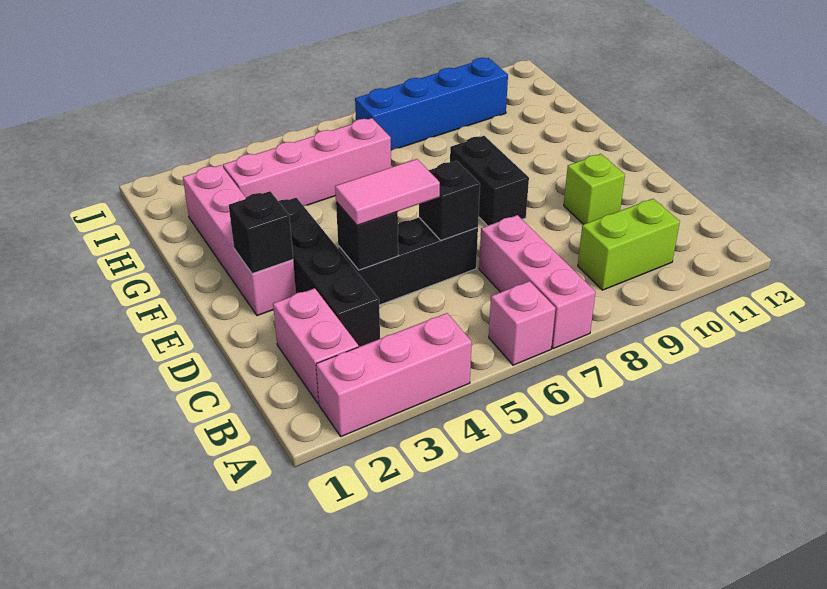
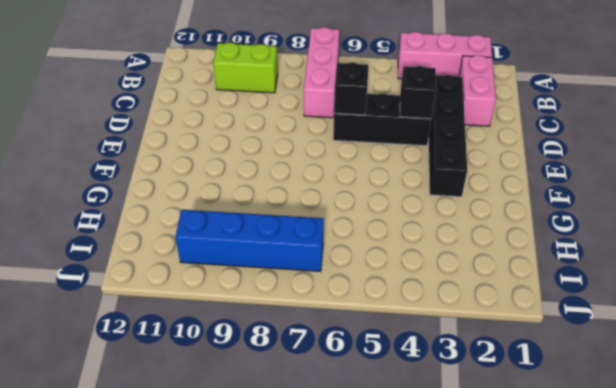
none -> pink 1x1 brick [489,281,555,365]
none -> lime 1x1 brick [564,154,625,224]
none -> pink 1x4 brick [183,165,296,316]

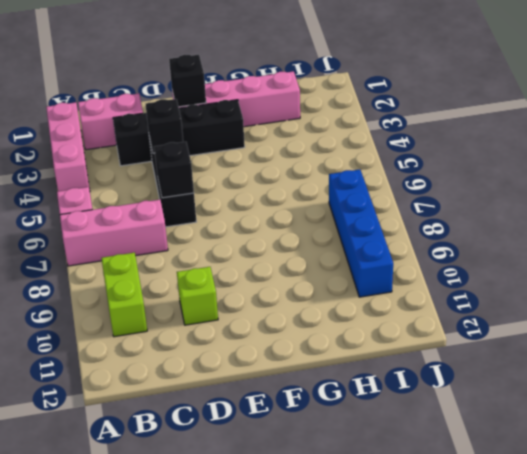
none -> black 1x2 brick [450,136,529,226]
none -> pink 1x4 brick [223,118,391,206]
none -> pink 1x2 tile [335,159,440,225]

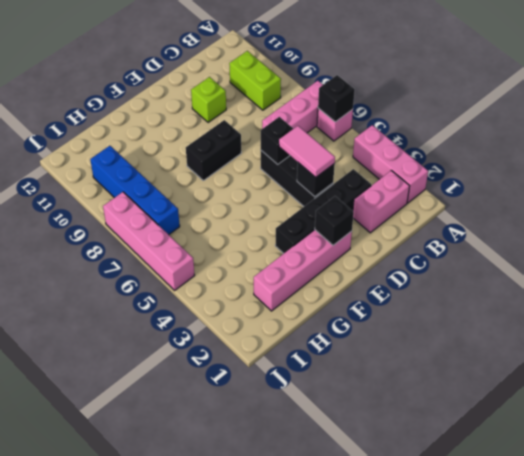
black 1x1 brick [318,75,355,122] -> none
pink 1x4 brick [103,192,195,290] -> pink 1x4 brick moved to [223,118,391,206]

